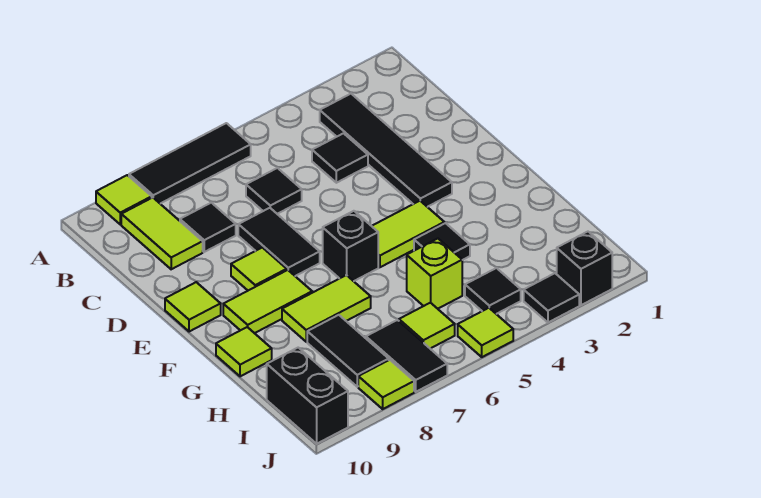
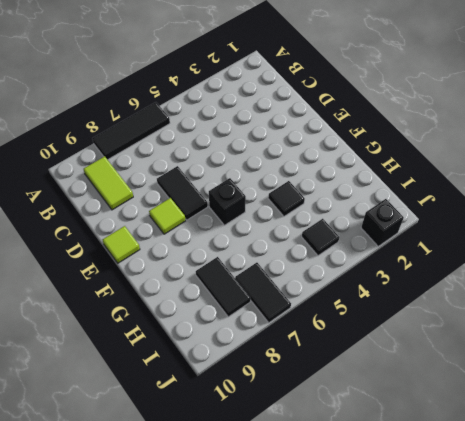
none -> lime 1x1 tile [96,175,152,224]
none -> black 1x4 tile [320,94,452,207]
none -> black 1x1 tile [312,133,368,183]

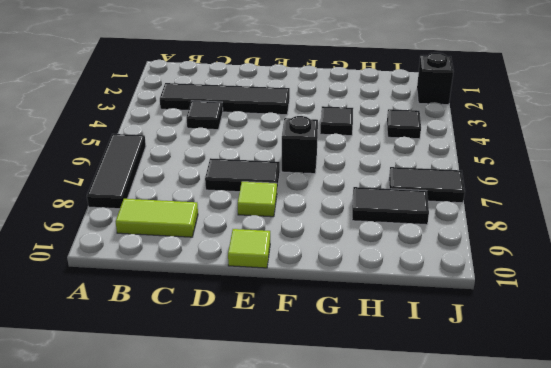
none -> lime 1x1 tile [96,175,152,224]
none -> black 1x1 tile [246,168,302,214]
none -> black 1x1 tile [180,203,236,252]

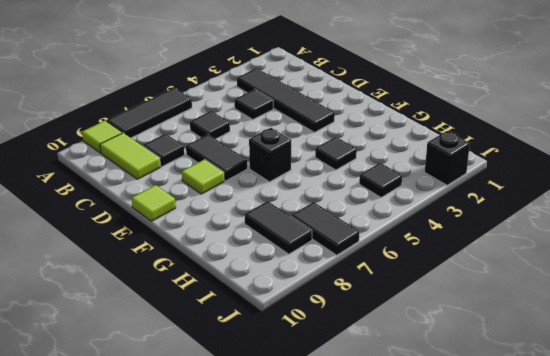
none -> lime 1x2 tile [372,201,444,267]
none -> lime 1x2 tile [223,270,312,333]
none -> lime 1x2 tile [282,275,371,342]

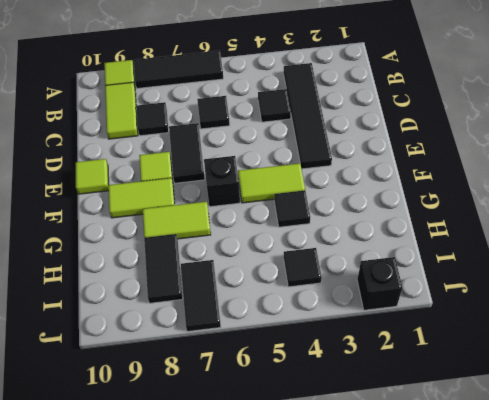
none -> lime 1x1 tile [216,327,272,376]
none -> lime 1x1 brick [407,239,462,309]
none -> lime 1x1 tile [399,303,455,349]

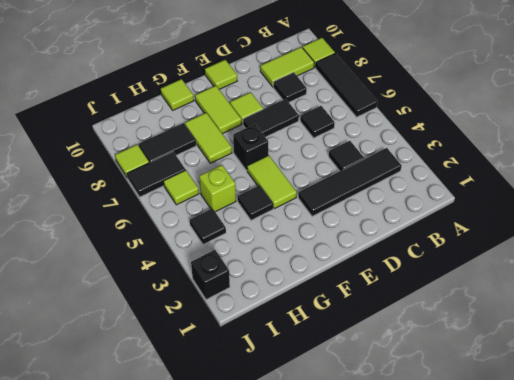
none -> black 1x2 brick [267,348,348,444]
none -> black 1x1 tile [524,273,579,322]
none -> lime 1x1 tile [458,308,513,357]

